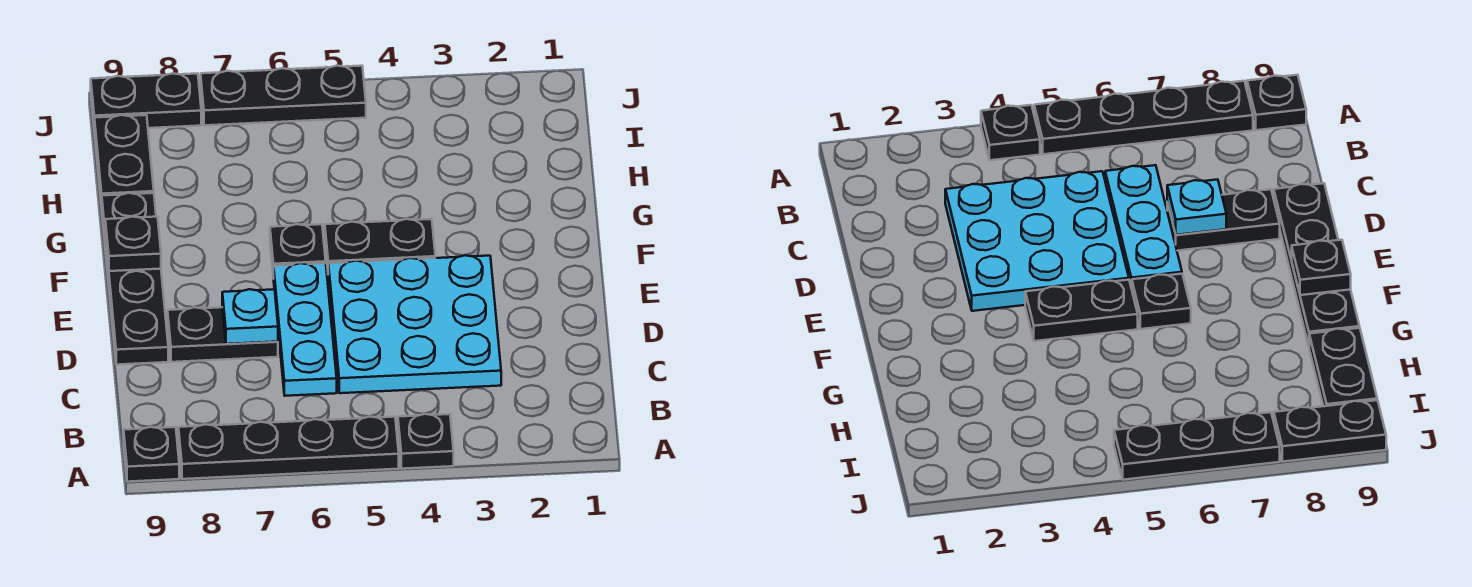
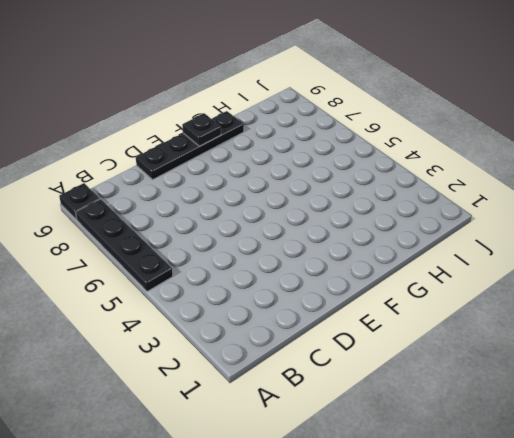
none -> black 1x1 plate [398,414,454,469]
none -> cyan 3x3 plate [328,255,501,393]
none -> cyan 1x3 plate [274,263,337,396]

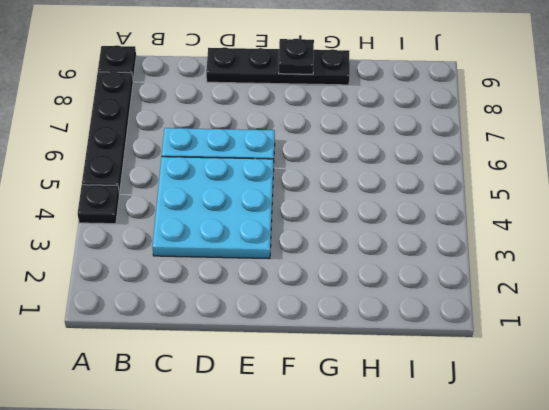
none -> black 1x2 plate [168,307,278,362]
none -> black 1x2 plate [325,219,435,268]
none -> black 1x1 plate [270,224,326,279]

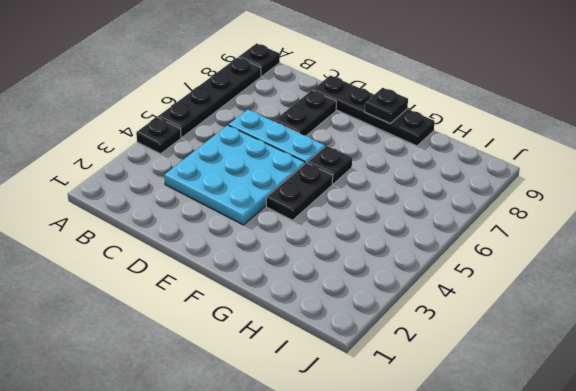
none -> black 1x2 plate [94,115,154,207]
none -> black 1x3 plate [201,66,366,125]
none -> black 1x2 plate [91,73,201,128]

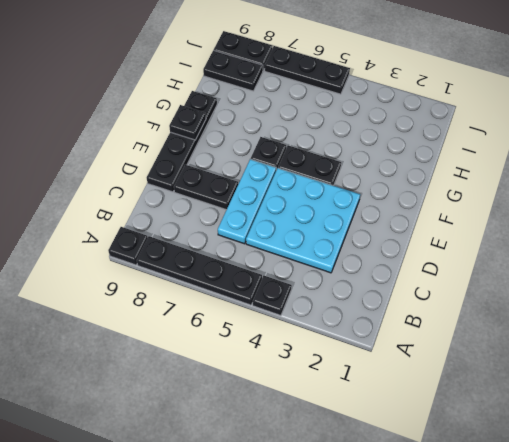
black 1x2 plate [203,50,263,91] -> black 1x2 plate turned to [94,115,154,207]
none -> cyan 1x1 plate [222,289,278,344]

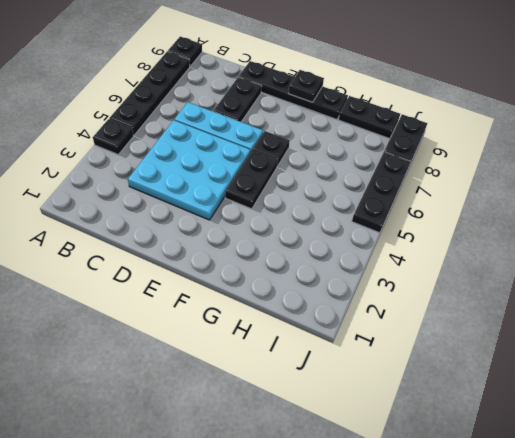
none -> cyan 1x1 plate [222,289,278,344]

